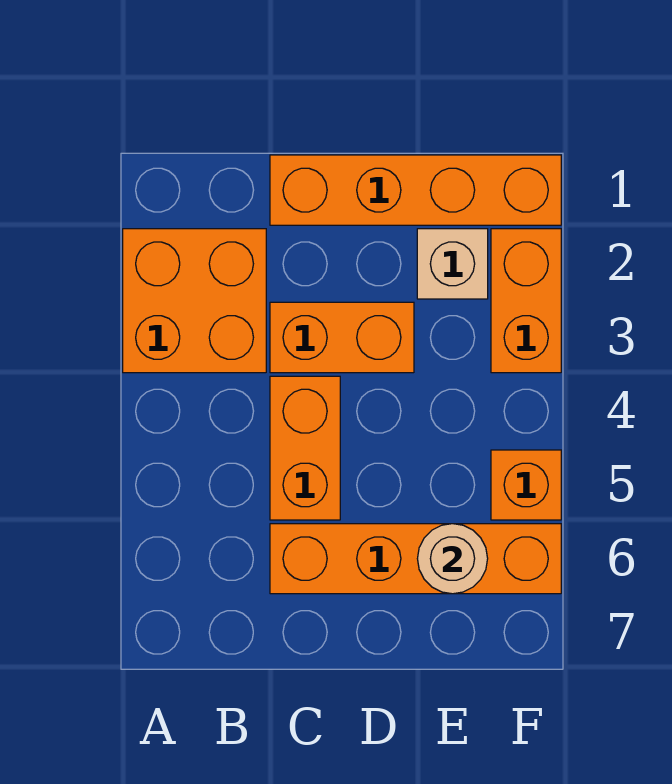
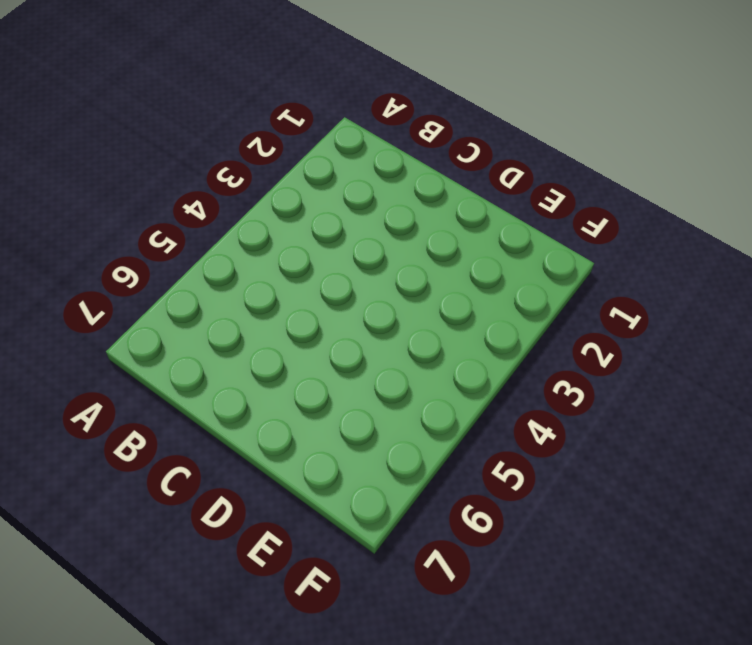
none -> orange 2x2 brick [123,229,266,373]
none -> orange 1x4 brick [270,155,561,225]

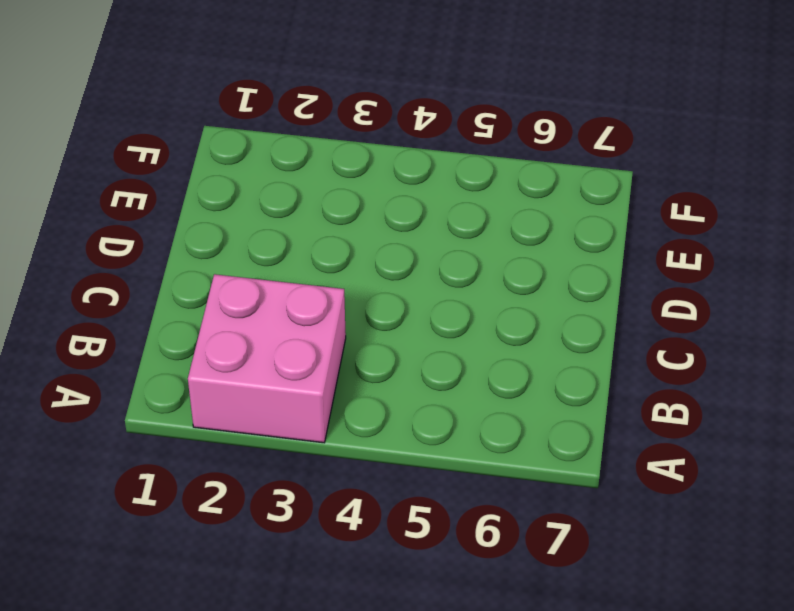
pink 2x2 brick [188,274,346,443] -> orange 2x2 brick [123,229,266,373]
none -> orange 1x4 brick [270,155,561,225]
none -> orange 1x2 brick [270,302,414,373]

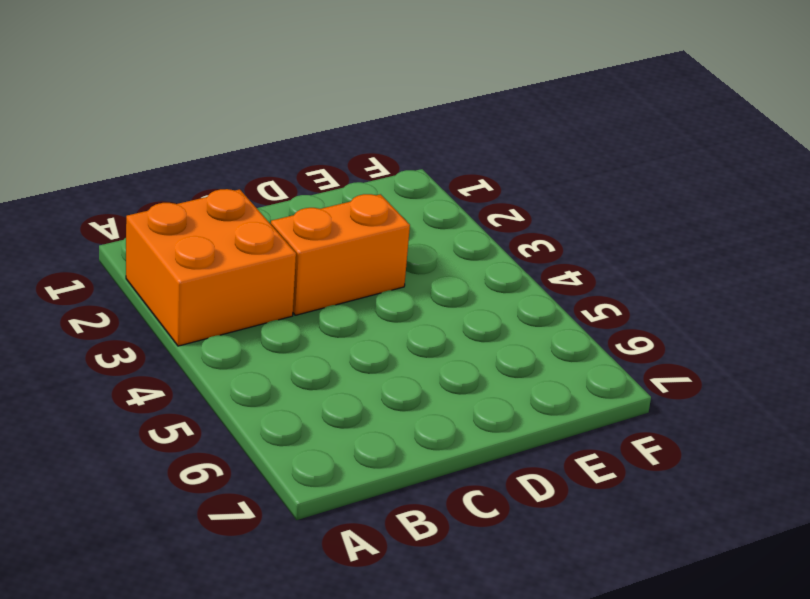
none -> orange 1x4 brick [270,155,561,225]
none -> orange 1x2 brick [270,376,340,520]

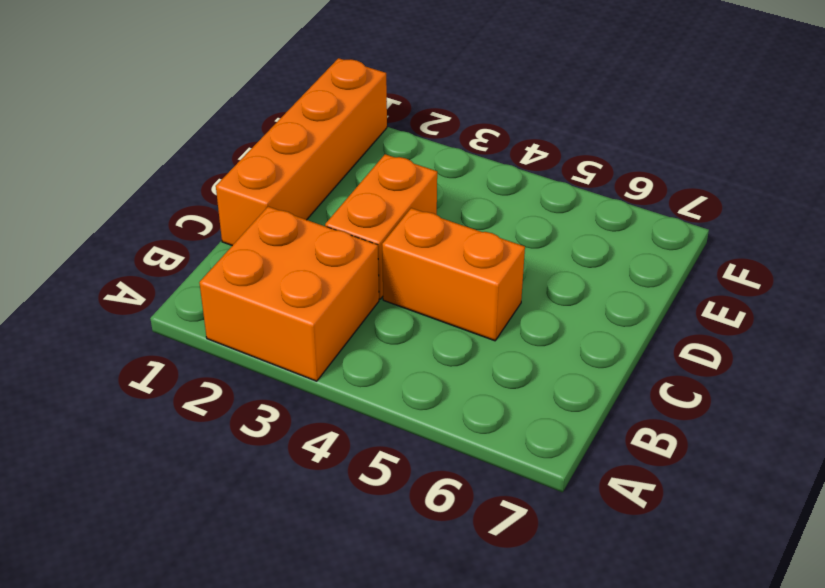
none -> orange 1x4 brick [270,524,561,594]
none -> tan 1x1 brick [417,229,488,299]

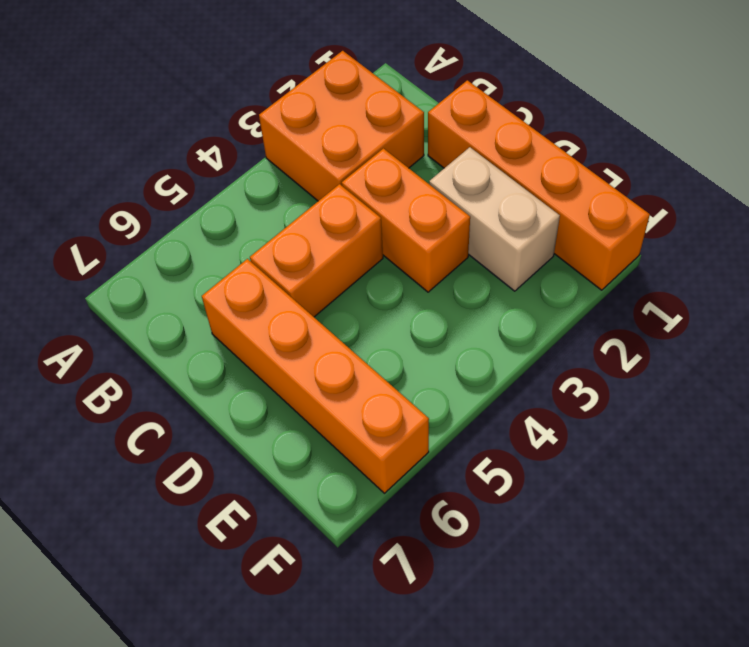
tan 1x2 brick [429,147,560,291] -> tan 1x1 brick [417,229,488,299]
none -> orange 1x2 brick [491,229,561,373]
none -> orange 1x1 brick [491,450,561,520]

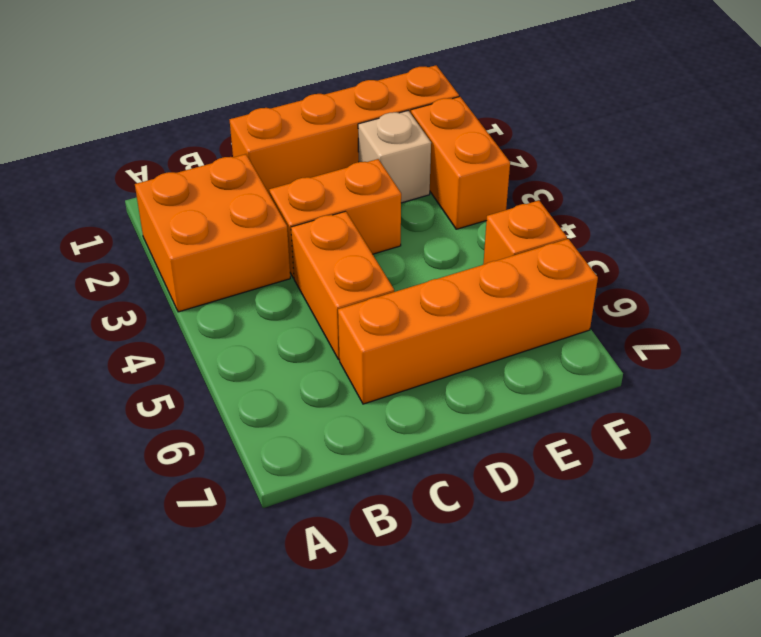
none -> tan 1x1 round brick [417,524,488,594]

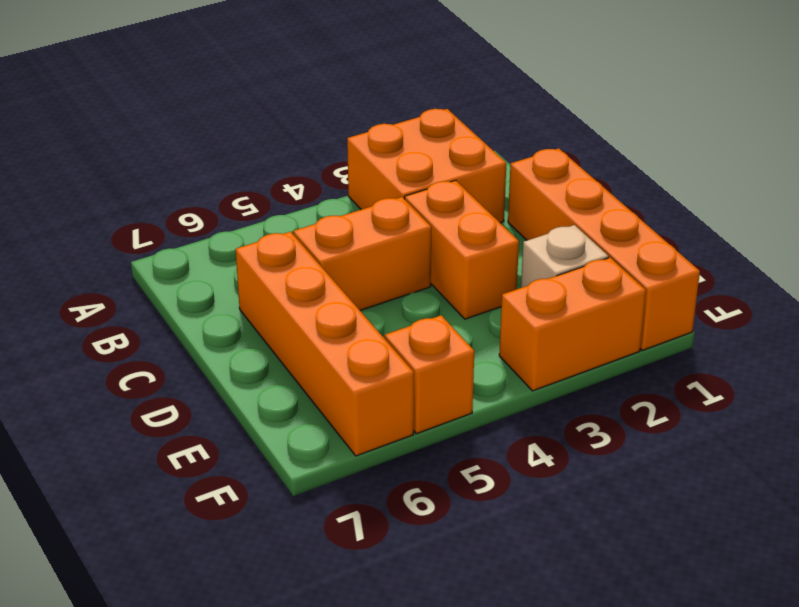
none -> tan 1x1 round brick [417,524,488,594]

